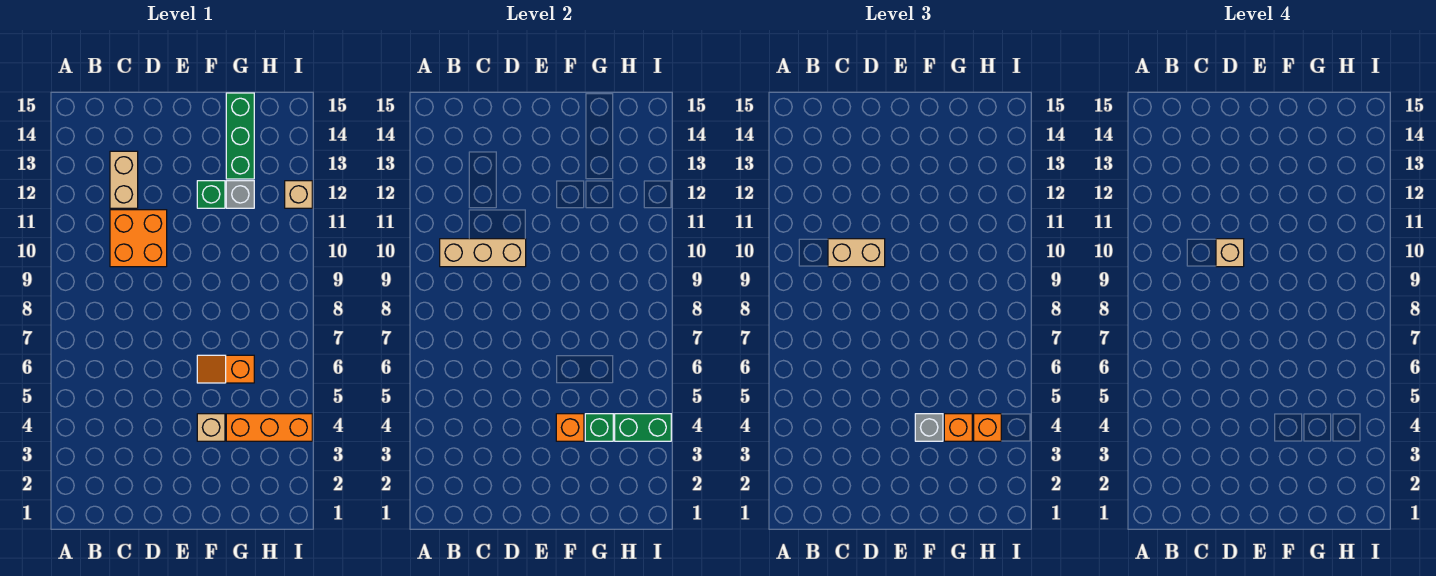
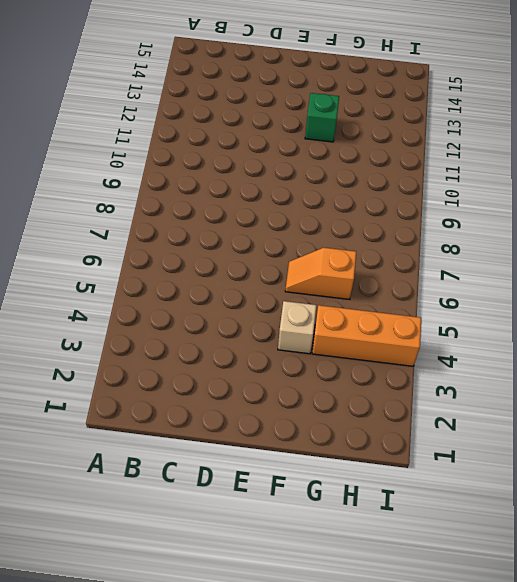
none -> orange 2x2 brick [110,210,167,267]
none -> tan 1x2 brick [110,151,138,208]
none -> grey 1x1 brick [226,181,254,208]

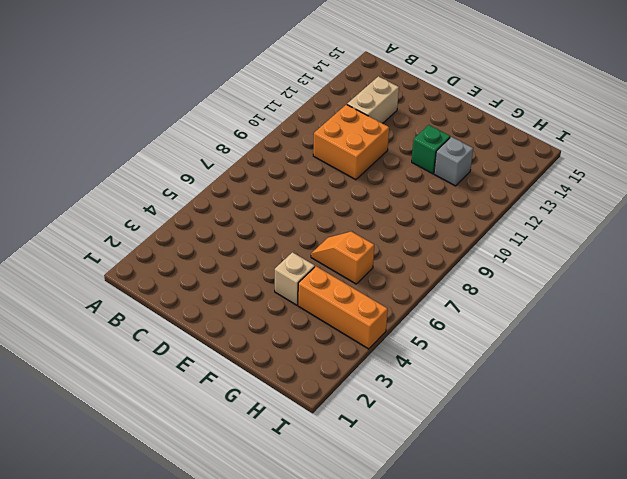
none -> green 1x3 brick [226,93,254,179]
none -> tan 1x1 brick [285,181,312,208]
none -> tan 1x3 brick [440,239,526,267]

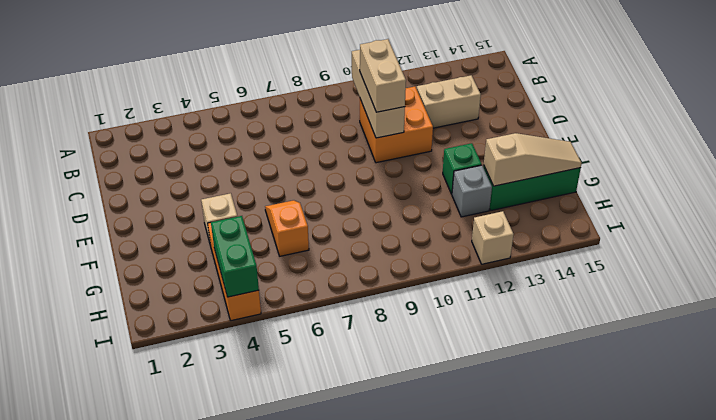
tan 1x3 slope [484,133,582,186] -> none
none -> orange 1x1 brick [556,414,584,441]
none -> green 1x1 brick [585,414,613,441]
none -> grey 1x1 brick [915,414,943,441]

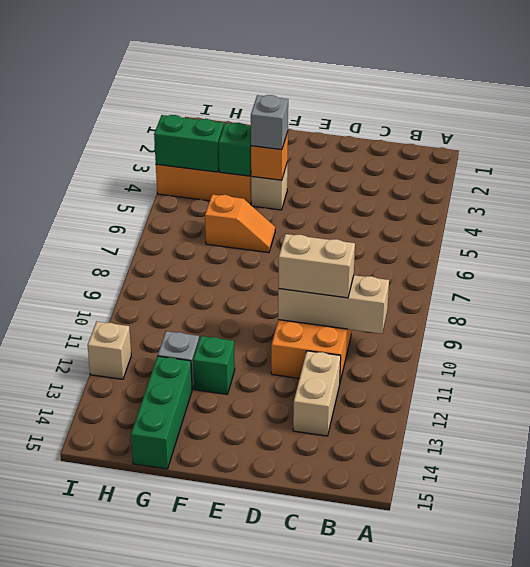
none -> orange 1x1 brick [944,414,972,441]
none -> orange 1x1 brick [974,414,1001,441]
none -> tan 1x1 brick [1216,239,1244,267]

